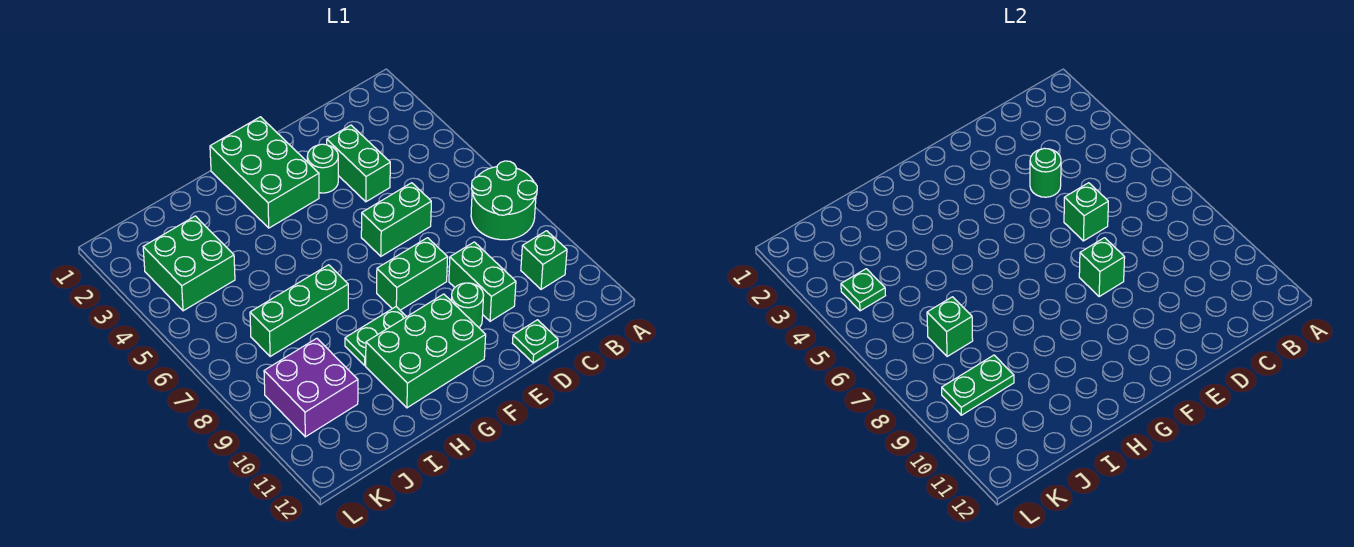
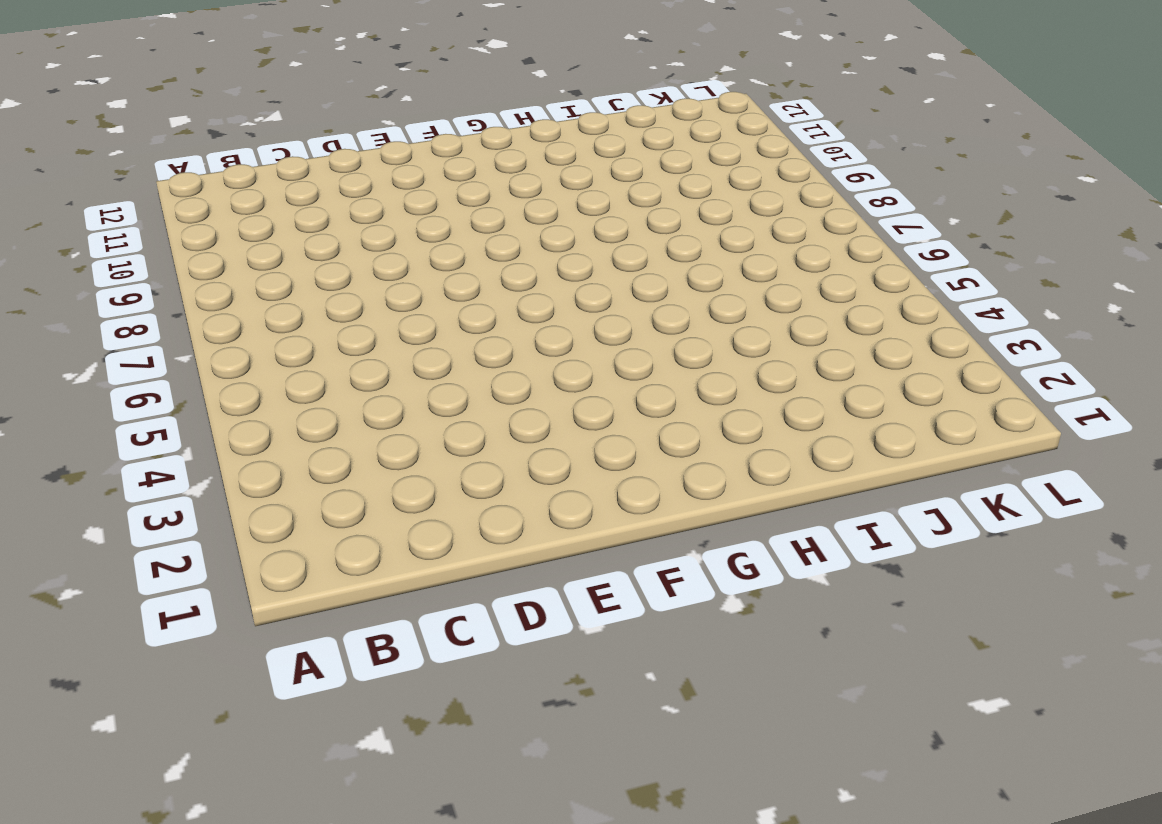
none -> green 2x2 round brick [471,161,537,240]
none -> green 1x1 brick [521,231,567,289]
none -> green 1x2 brick [327,125,390,202]

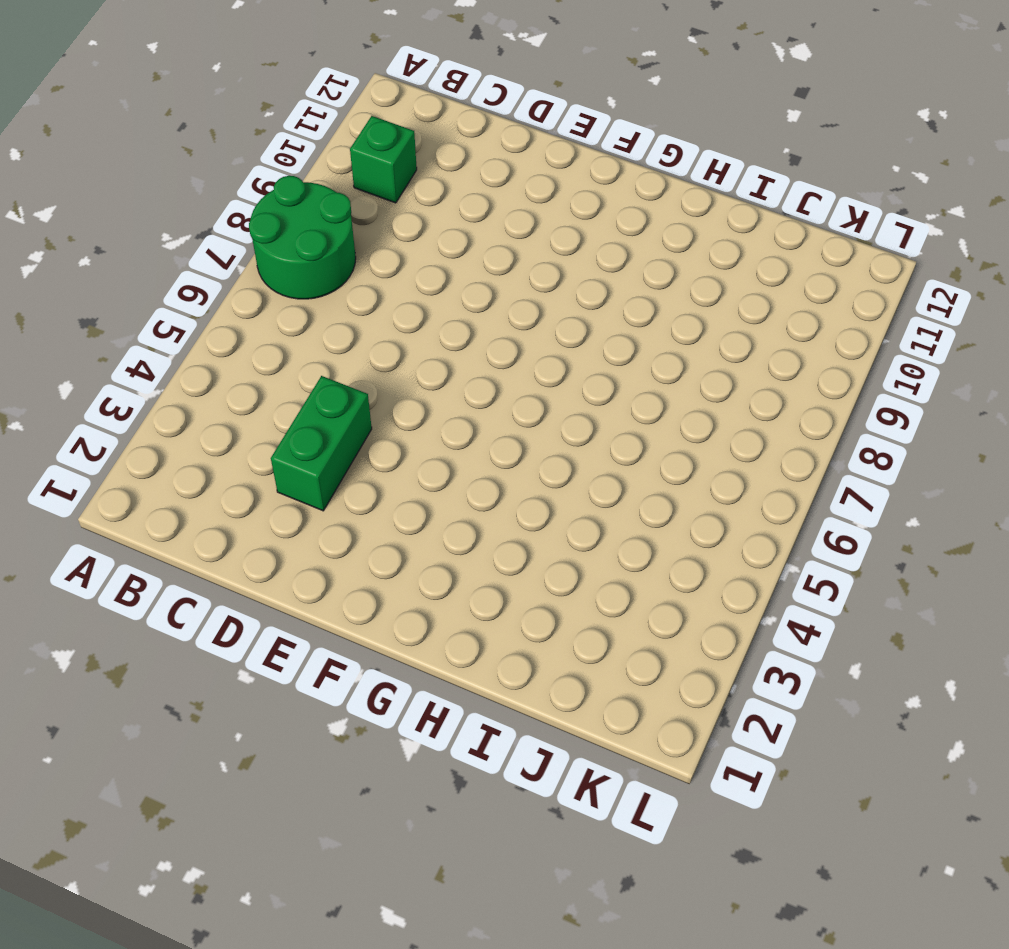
none -> green 1x2 brick [361,183,431,256]
none -> green 1x2 brick [449,242,516,321]
none -> green 1x1 plate [513,320,558,363]

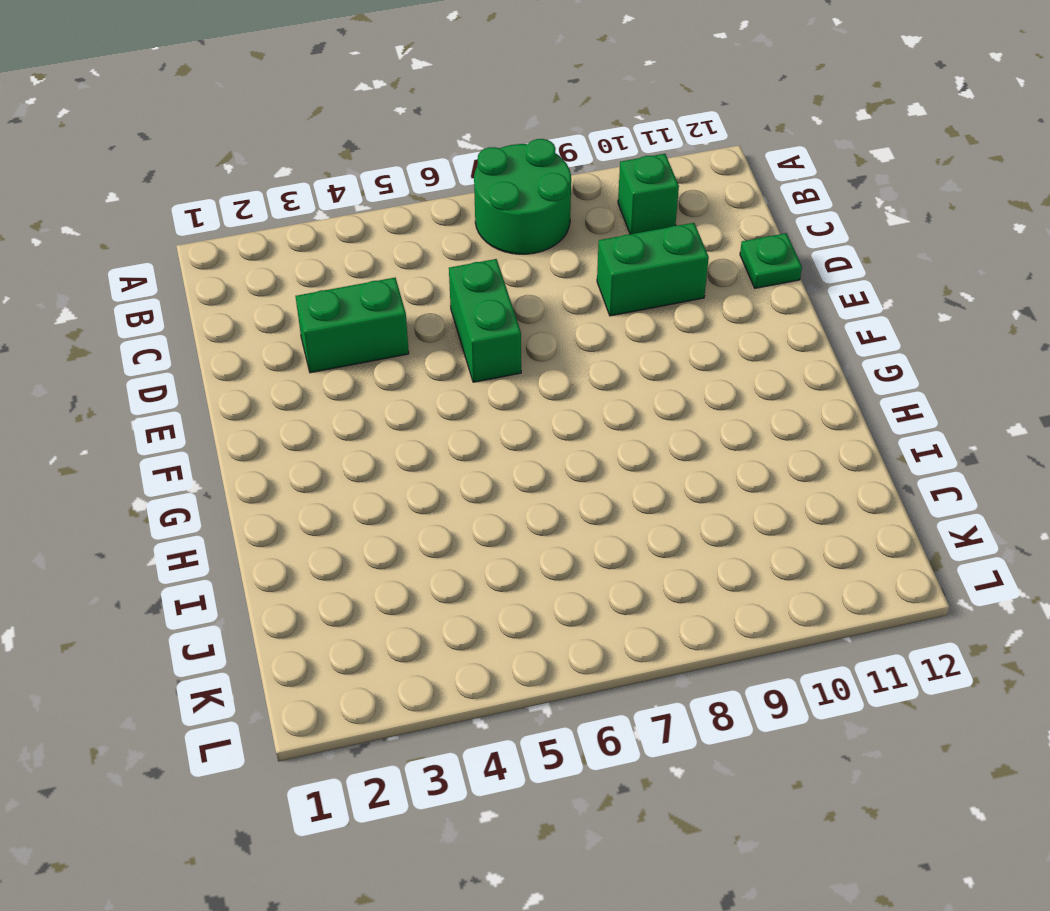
none -> green 1x1 round brick [307,144,338,193]
none -> green 1x2 brick [377,238,448,310]
none -> green 1x1 round brick [451,283,484,327]

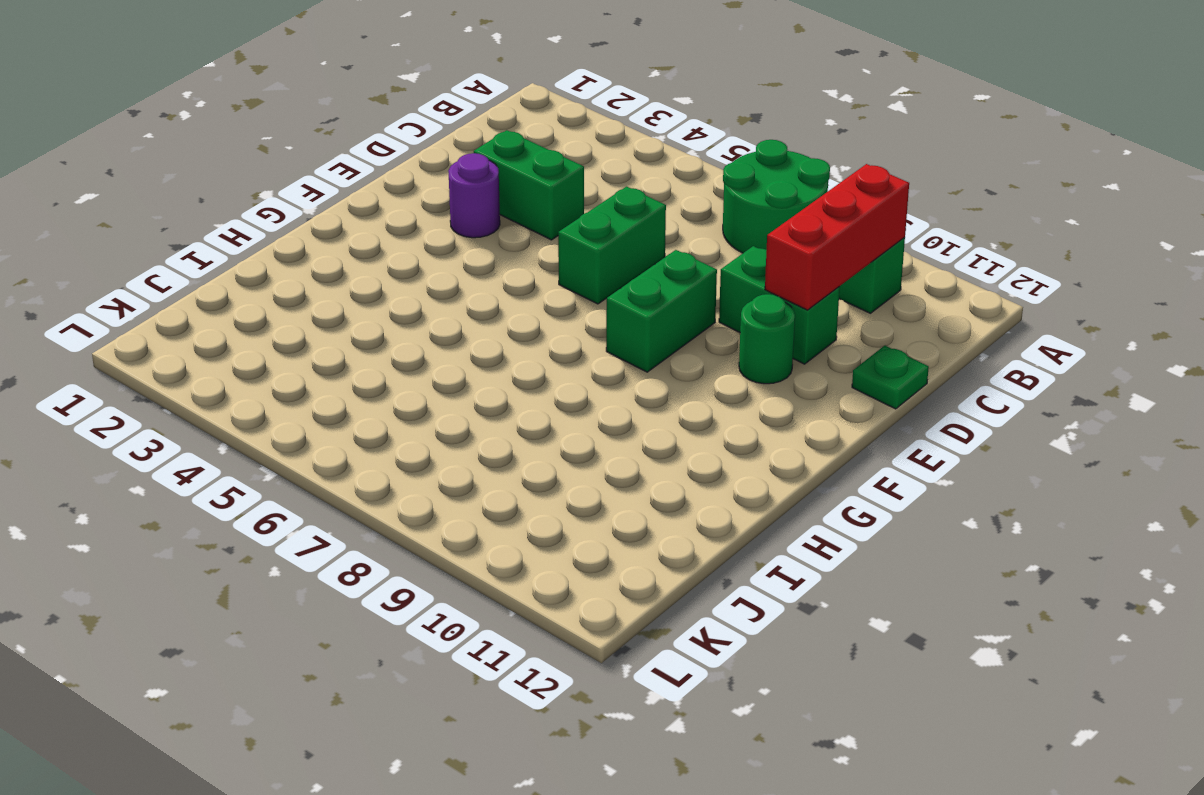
red 1x3 brick [765,164,909,310] -> none
purple 1x1 round brick [448,153,500,238] -> green 1x1 round brick [307,144,338,193]
none -> green 2x3 brick [210,117,319,228]
none -> green 2x3 brick [366,294,486,408]
none -> green 1x2 plate [345,307,407,365]

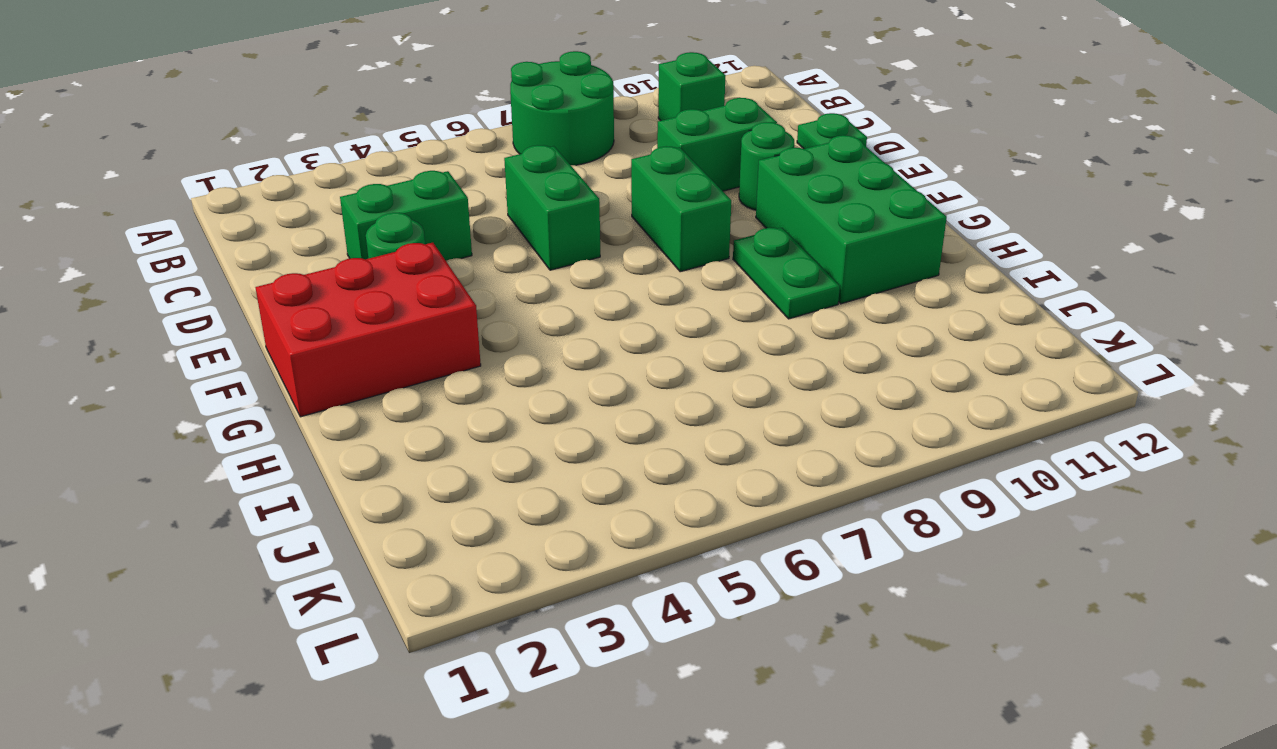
red 2x3 brick [255,243,481,417] -> green 2x3 brick [210,117,319,228]
none -> green 1x3 brick [250,265,348,357]
none -> green 2x2 brick [143,216,235,311]
none -> purple 2x2 brick [264,338,358,437]

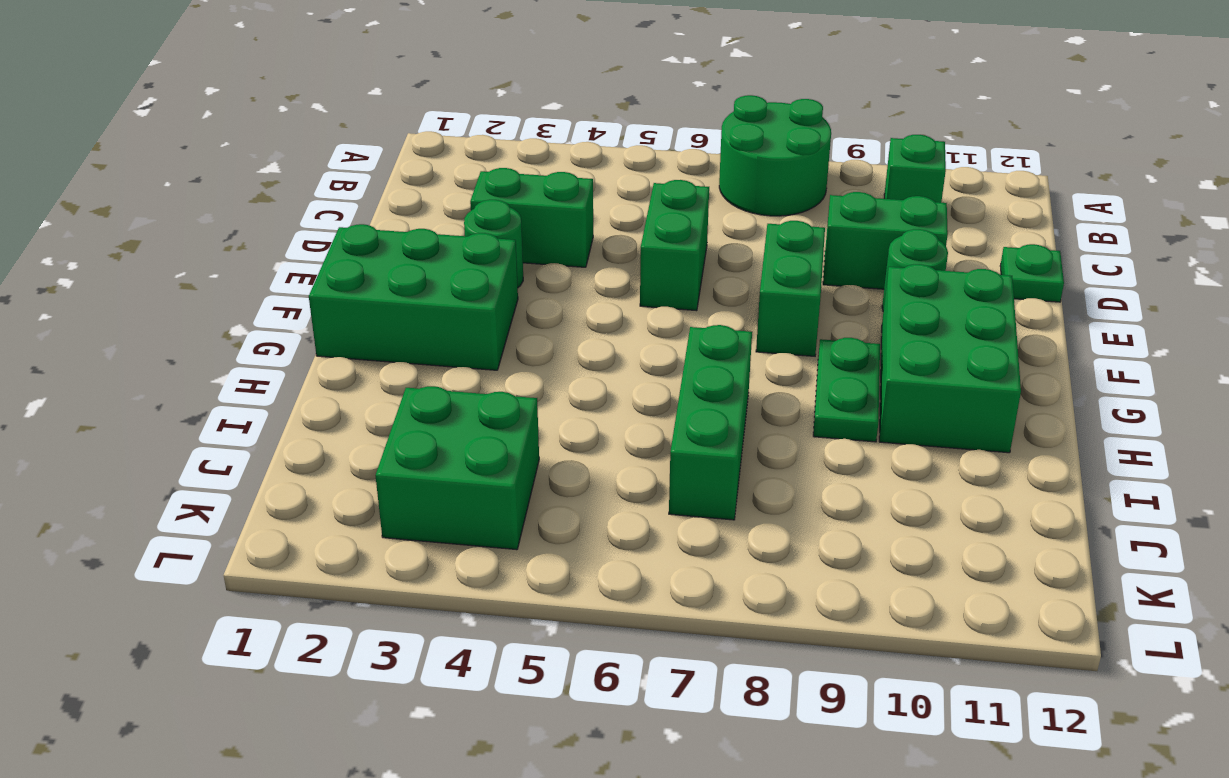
none -> purple 2x2 brick [264,338,358,437]
none -> green 1x1 round brick [1030,148,1061,197]
none -> green 1x1 brick [1064,183,1108,241]

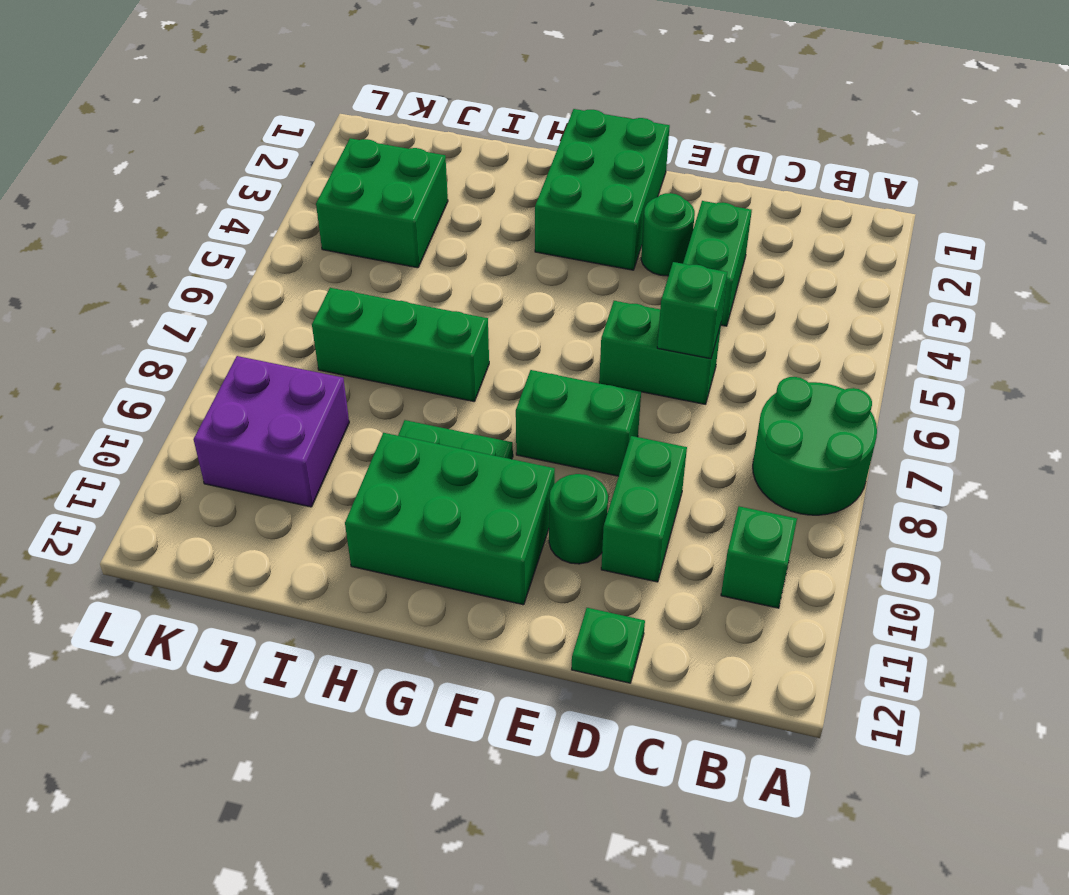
none -> green 1x1 round brick [1030,148,1061,197]
none -> green 1x1 brick [1079,238,1125,297]
none -> green 1x1 brick [927,297,973,357]

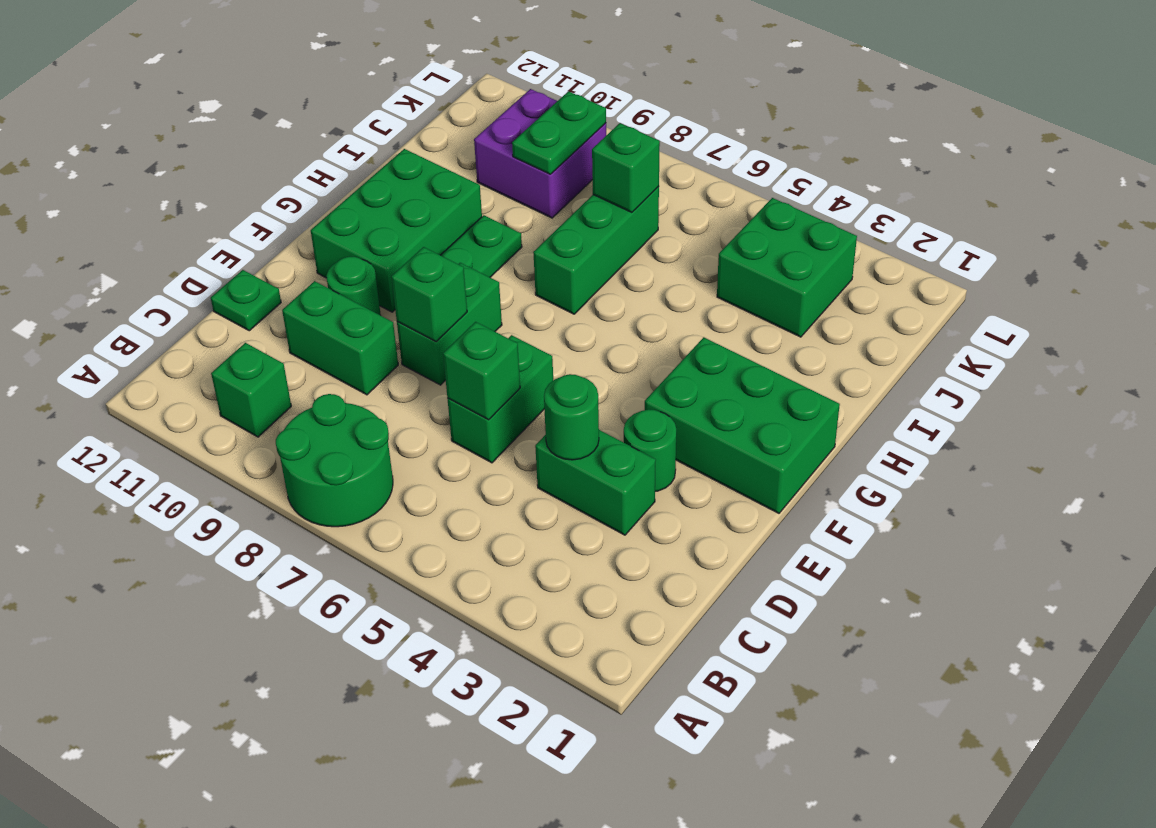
none -> green 1x1 plate [841,269,885,311]

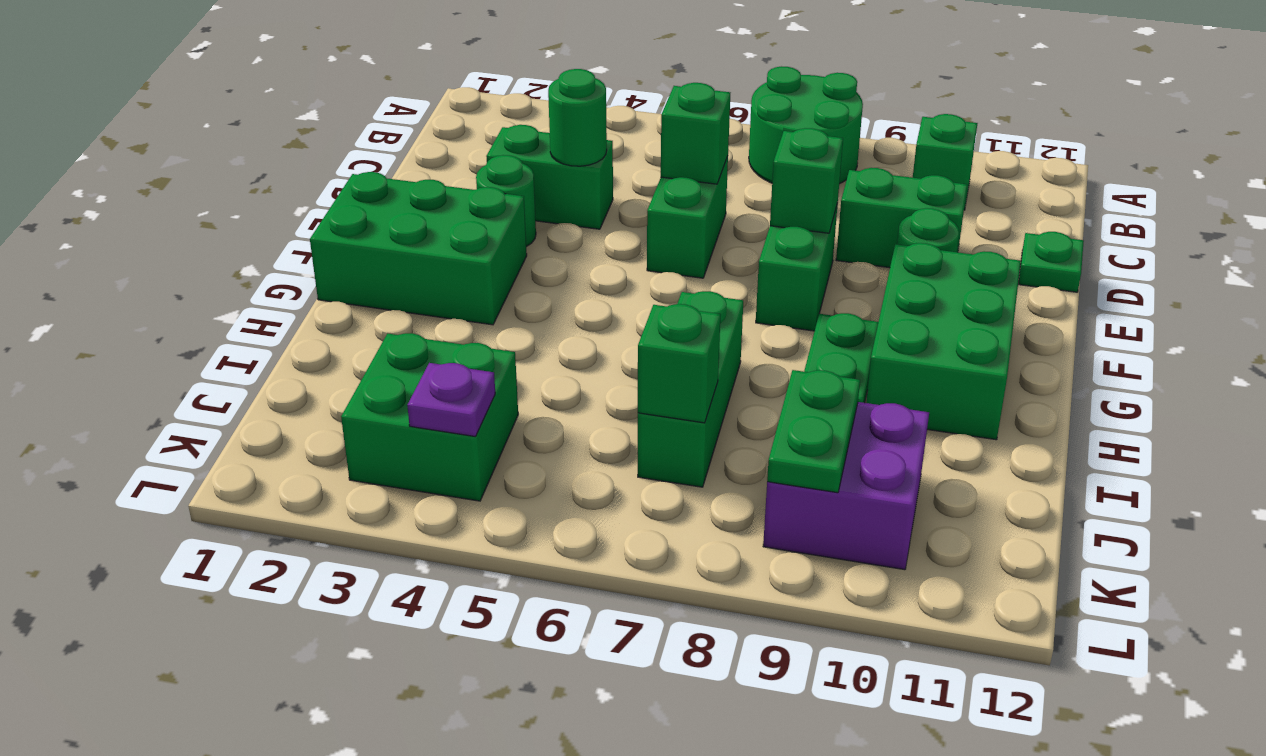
purple 1x1 plate [407,363,495,437] -> green 1x1 plate [841,269,885,311]

